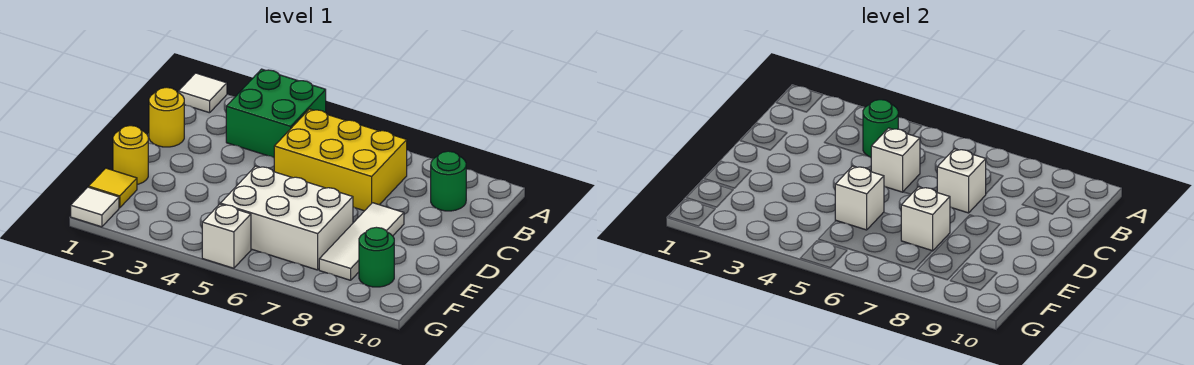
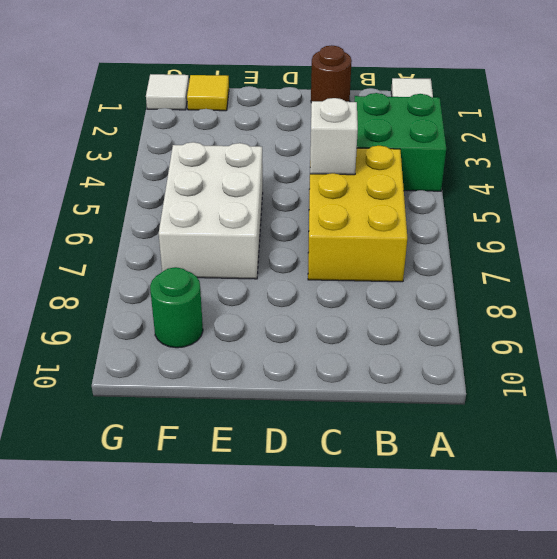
brown 1x1 round brick [311,45,352,103] -> yellow 1x1 round brick [149,87,184,147]
none -> green 1x1 round brick [431,151,466,211]
none -> white 1x3 tile [319,203,404,280]
none -> yellow 1x1 round brick [113,126,148,184]

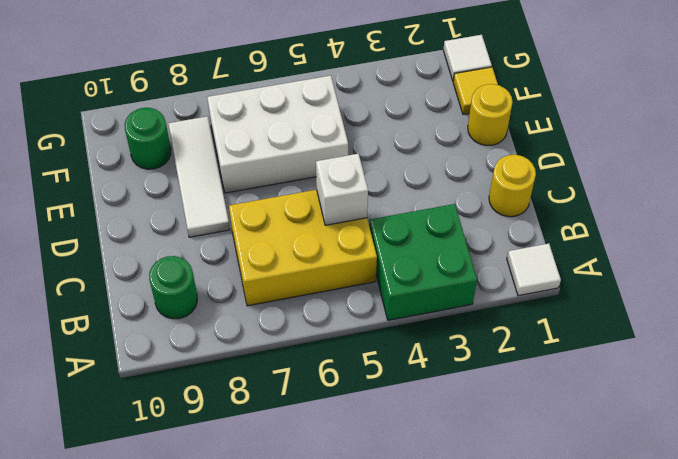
none -> white 1x1 brick [202,204,251,268]
none -> green 1x1 round brick [863,100,898,157]
none -> white 1x1 brick [937,149,986,213]

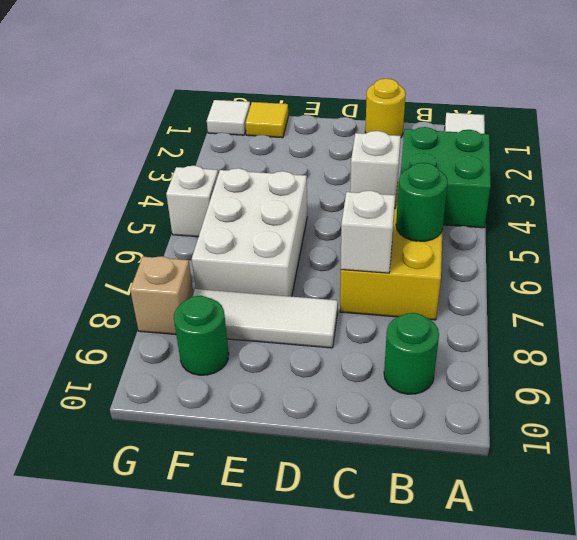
green 1x1 round brick [396,163,448,241] -> green 1x1 round brick moved to [863,100,898,157]
tan 1x1 brick [130,256,193,335] -> none
none -> yellow 1x1 round brick [113,126,148,184]
none -> white 1x1 brick [835,166,884,230]
none -> white 1x1 brick [901,187,950,251]

